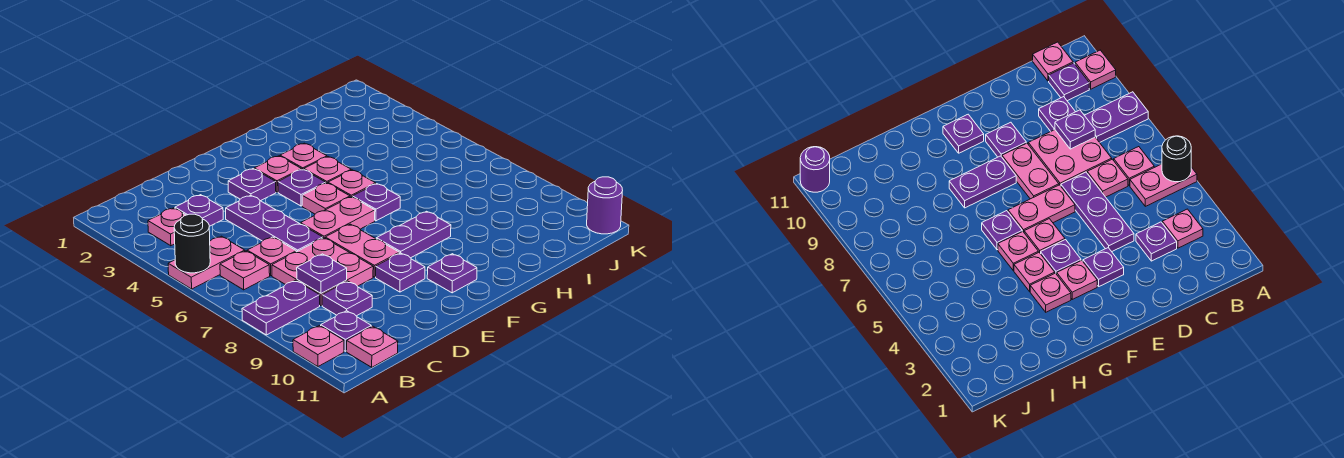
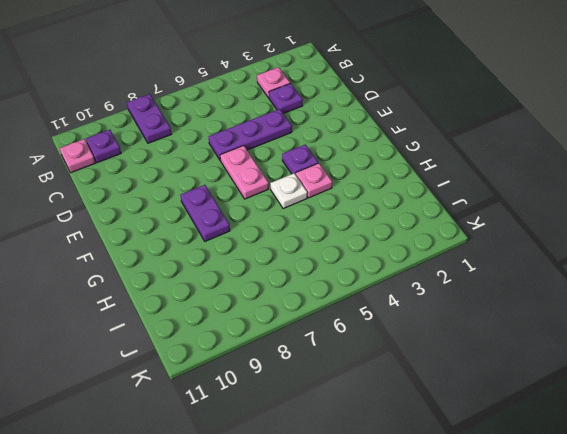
white 1x1 plate [270,173,307,209] -> pink 1x1 plate [328,170,376,197]
none -> pink 1x2 plate [168,236,245,289]
none -> pink 1x1 plate [293,326,344,367]
none -> pink 1x1 plate [220,251,270,290]

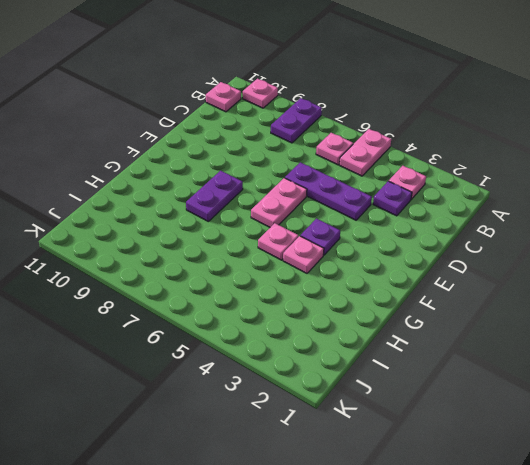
none -> purple 1x1 plate [321,311,371,351]
none -> pink 1x1 plate [247,237,296,276]
none -> pink 2x2 plate [272,238,373,306]

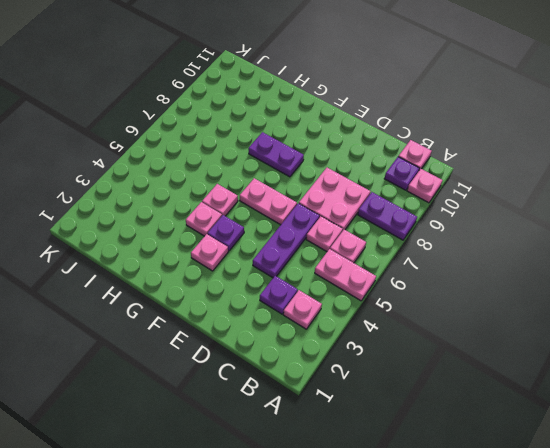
none -> purple 1x1 plate [322,281,372,316]
none -> purple 1x1 plate [228,169,276,201]
none -> pink 1x2 plate [325,224,399,277]

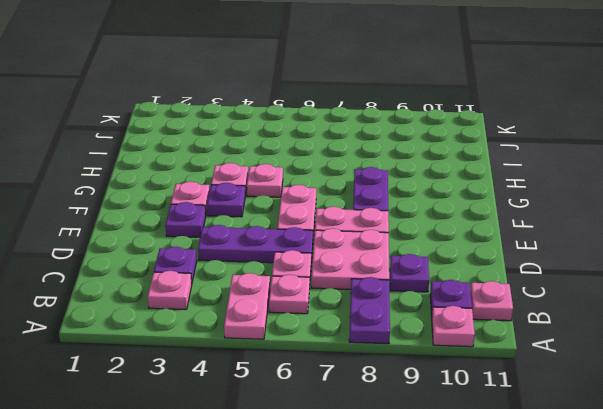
none -> purple 1x1 plate [376,253,425,292]
none -> pink 1x1 plate [302,183,350,214]
none -> purple 1x1 plate [427,254,477,293]

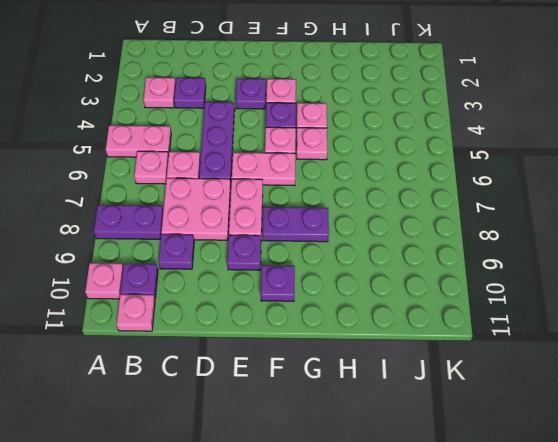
none -> pink 1x1 plate [280,143,327,170]
none -> purple 1x1 plate [353,184,400,221]
none -> purple 1x1 round brick [587,177,623,234]

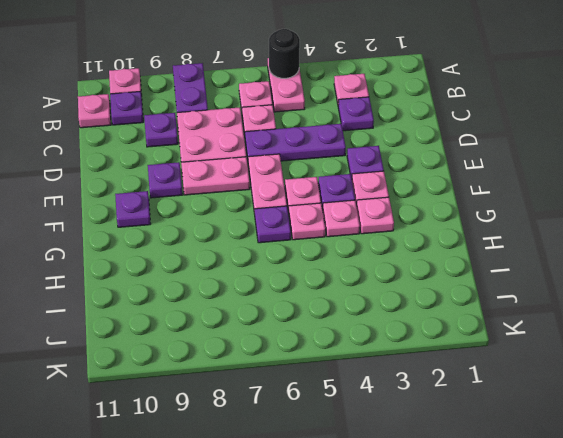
none -> purple 1x2 plate [376,211,451,258]
none -> purple 1x1 round brick [587,177,623,234]
none -> purple 1x1 plate [297,254,347,294]

